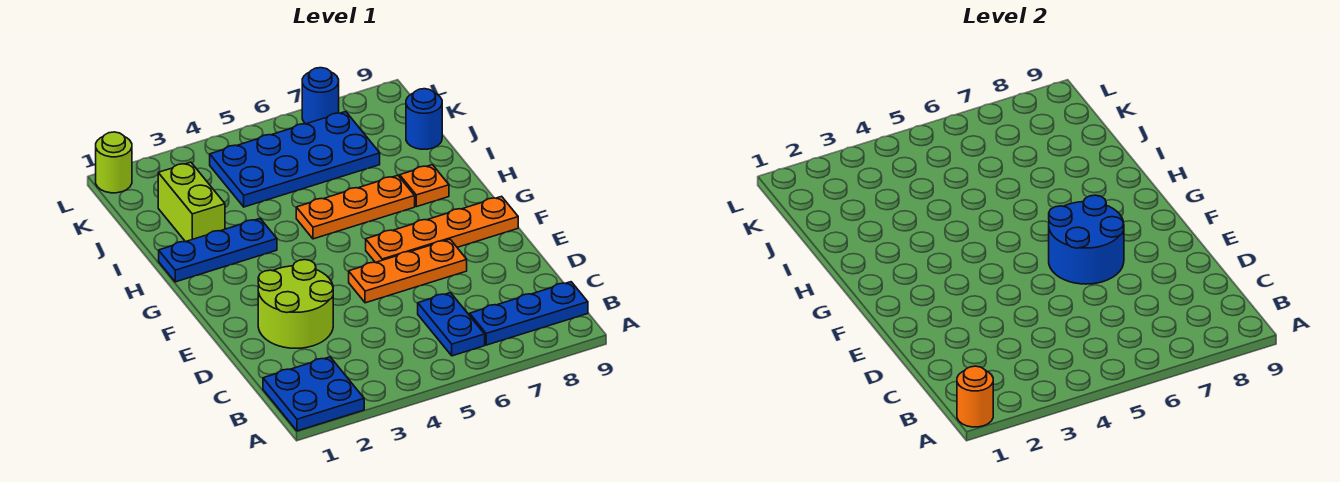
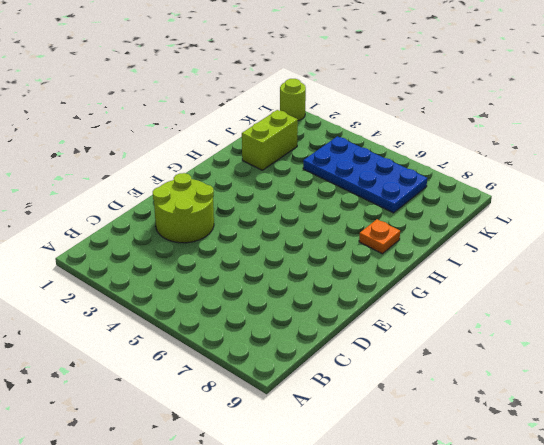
none -> blue 2x2 plate [263,357,364,431]
none -> blue 1x2 plate [418,293,485,356]
none -> blue 1x3 plate [470,282,588,345]

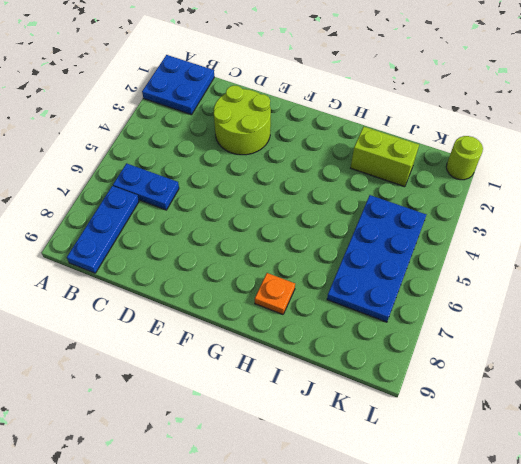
none -> orange 1x3 plate [349,239,467,303]
none -> orange 1x4 plate [366,196,518,262]
none -> blue 1x3 plate [159,219,277,282]

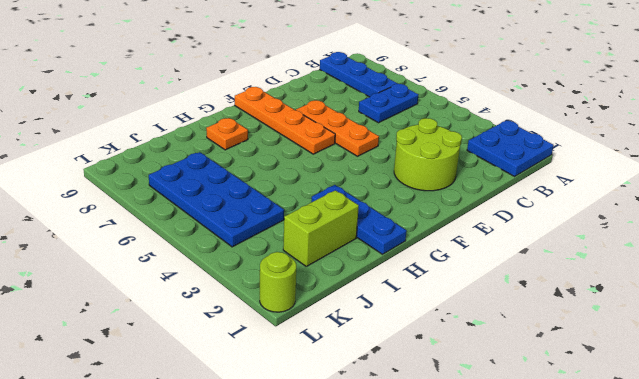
none -> orange 1x3 plate [296,175,415,239]
none -> blue 1x1 round brick [406,89,442,149]
none -> blue 1x1 round brick [302,68,339,124]

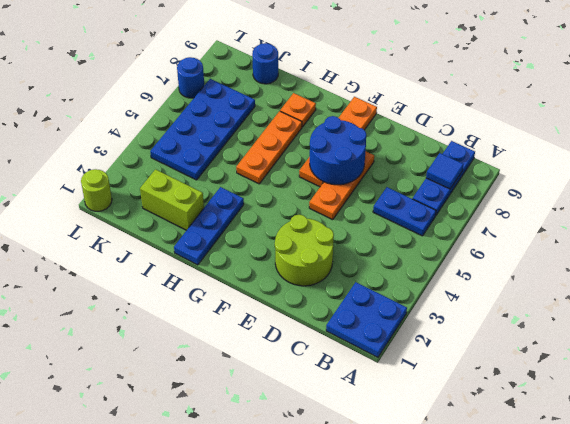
blue 1x1 tile [426,153,463,189] -> none
none -> orange 1x1 round brick [957,366,993,427]

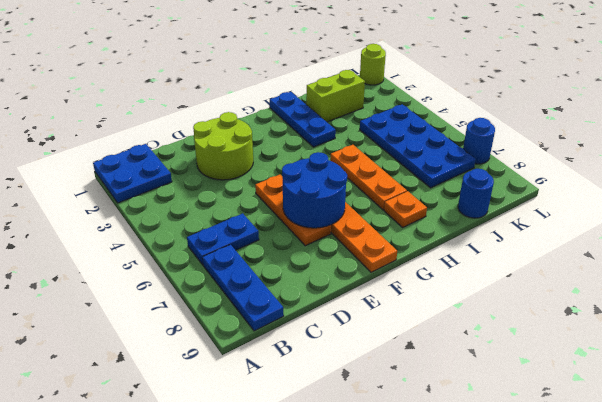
none -> orange 1x1 round brick [957,366,993,427]

